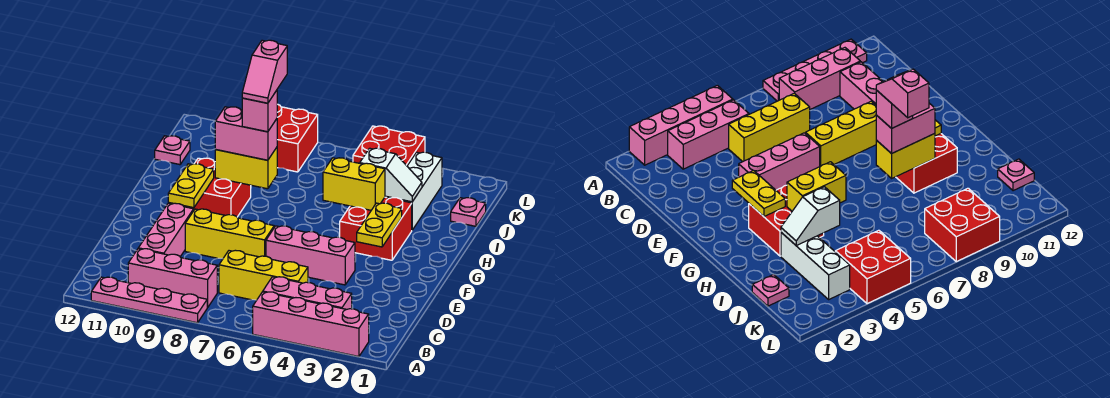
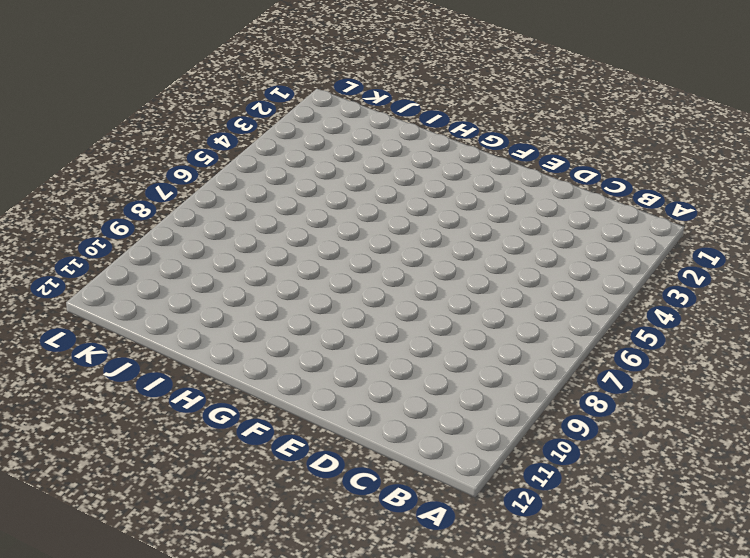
none -> pink 1x4 brick [253,292,369,357]
none -> pink 1x4 plate [91,277,208,323]
none -> pink 1x3 brick [263,277,352,309]

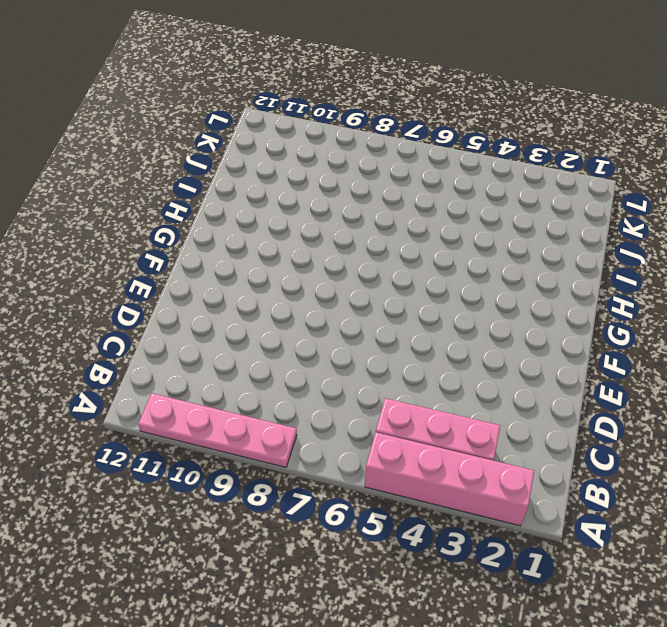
none -> pink 1x3 brick [128,249,217,307]
none -> yellow 1x3 brick [219,250,308,300]
none -> pink 1x3 brick [138,203,194,257]

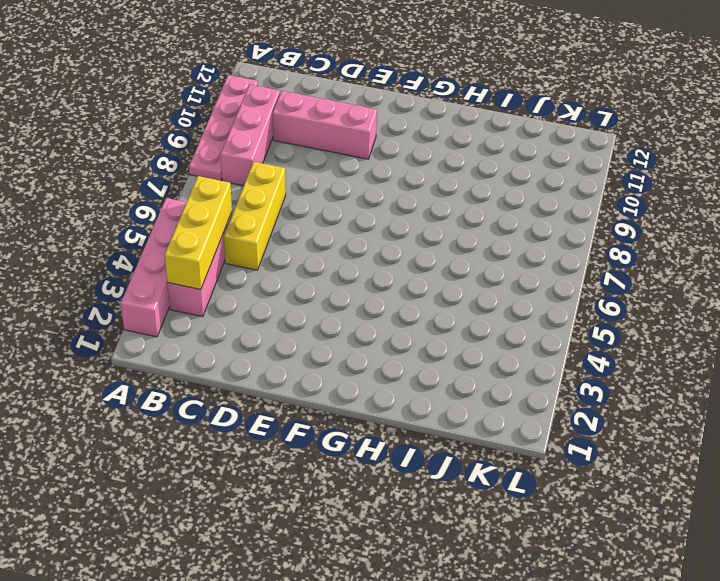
yellow 1x3 brick [165,176,232,290] -> yellow 1x3 brick moved to [185,209,274,259]
none -> pink 1x3 brick [266,226,355,285]
none -> red 2x2 brick [340,197,412,260]
none -> red 2x2 brick [184,158,251,217]

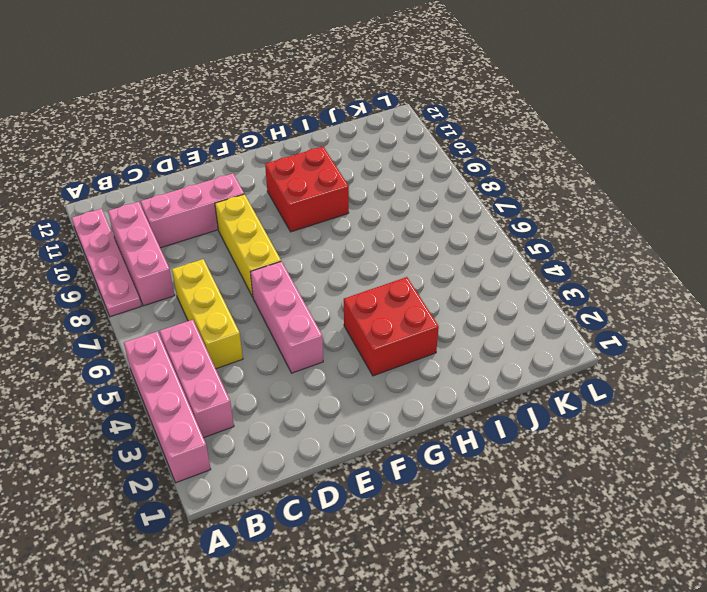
none -> white 1x3 brick [387,152,442,230]
none -> pink 1x1 plate [451,198,486,226]
none -> pink 1x1 plate [155,136,190,165]

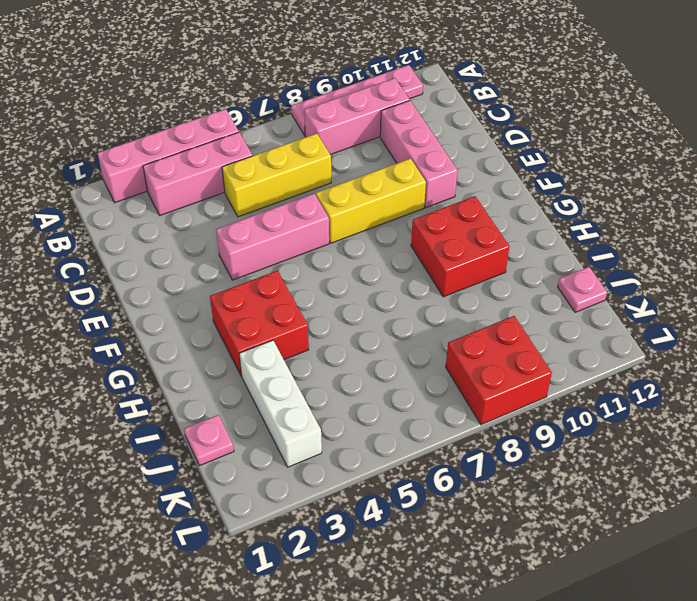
none -> red 2x2 brick [353,126,425,166]
none -> yellow 1x2 plate [357,203,402,247]
none -> yellow 1x2 plate [168,164,214,208]

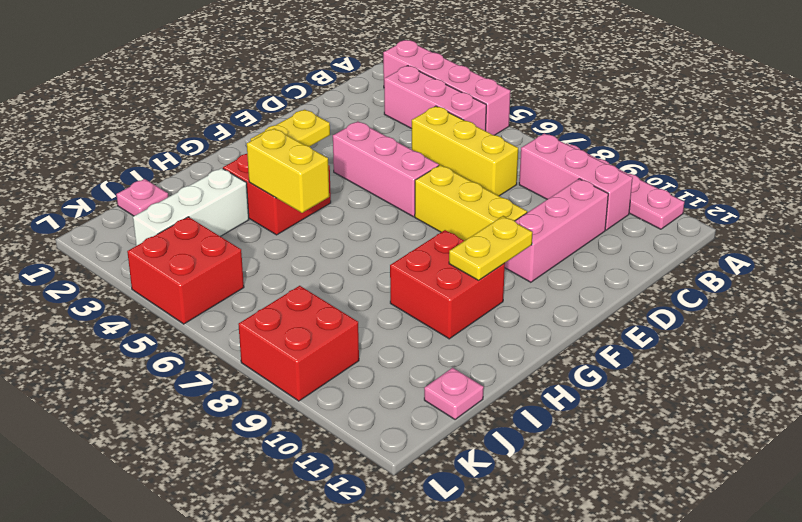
none -> yellow 1x2 brick [215,147,277,189]
none -> white 1x2 slope [360,148,422,202]
none -> pink 1x2 brick [215,107,277,160]

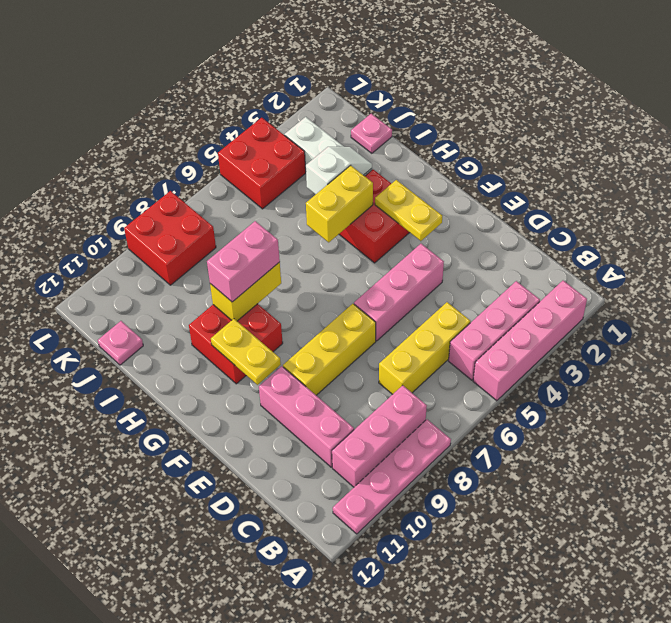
none -> pink 1x1 brick [242,90,277,132]
none -> pink 1x2 slope [242,40,287,103]

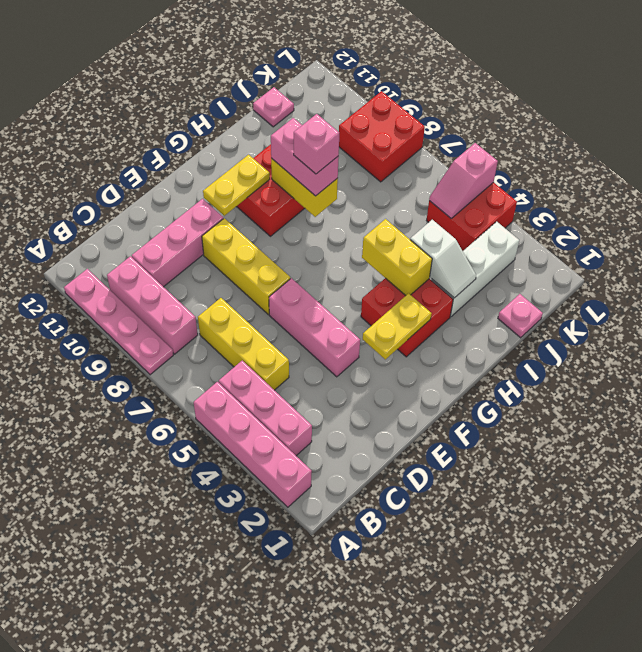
pink 1x2 slope [429,143,498,218] -> pink 1x2 slope moved to [242,40,287,103]

